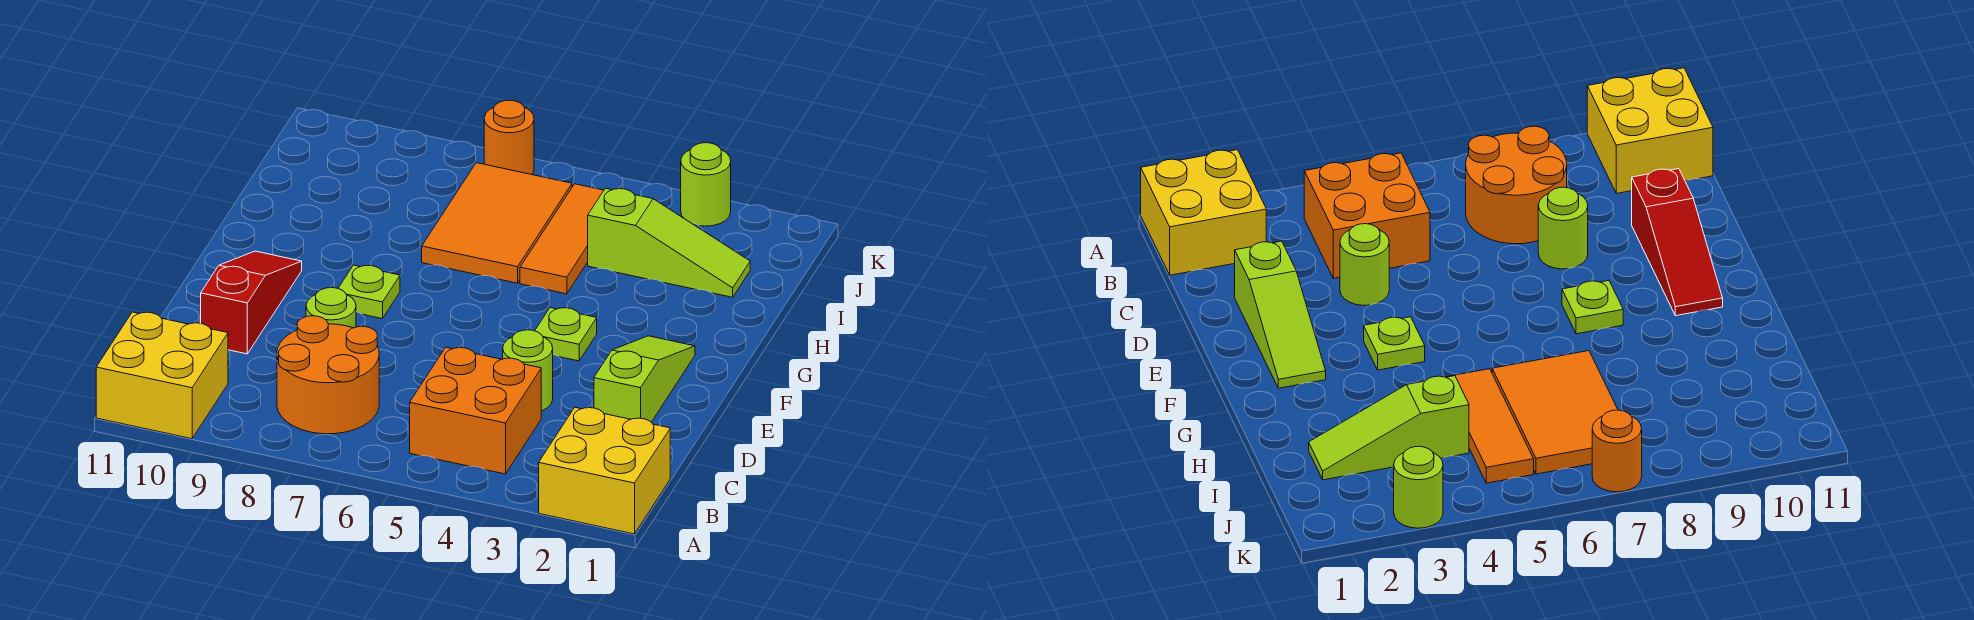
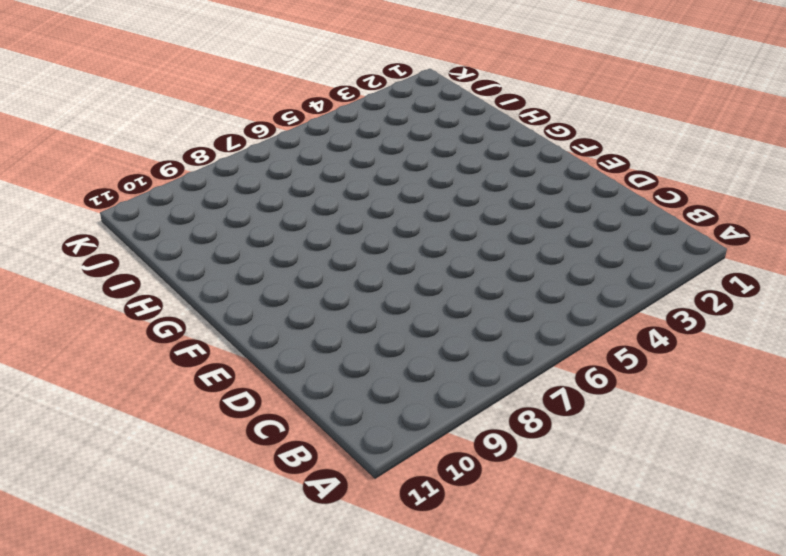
none -> yellow 2x2 brick [539,407,670,534]
none -> yellow 2x2 brick [96,312,228,439]
none -> orange 2x2 brick [410,347,541,474]

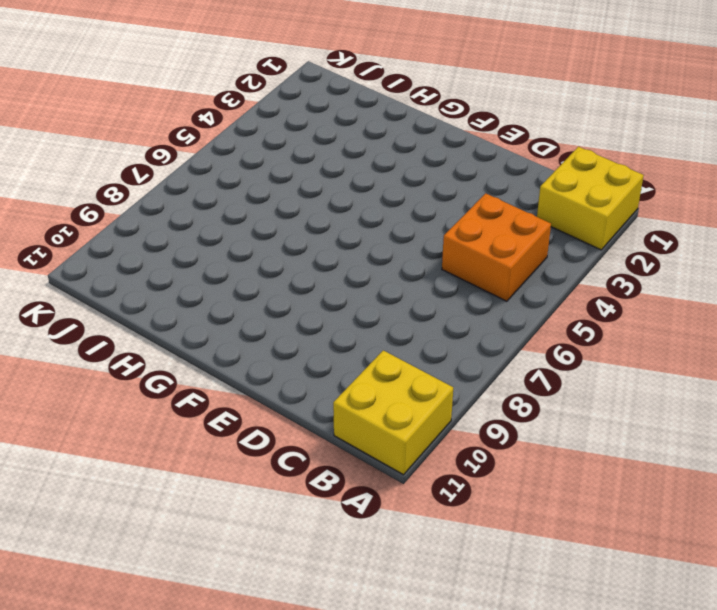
none -> orange 2x2 round brick [277,316,379,434]
none -> lime 1x3 slope [594,336,695,422]
none -> lime 1x1 round brick [503,330,553,411]

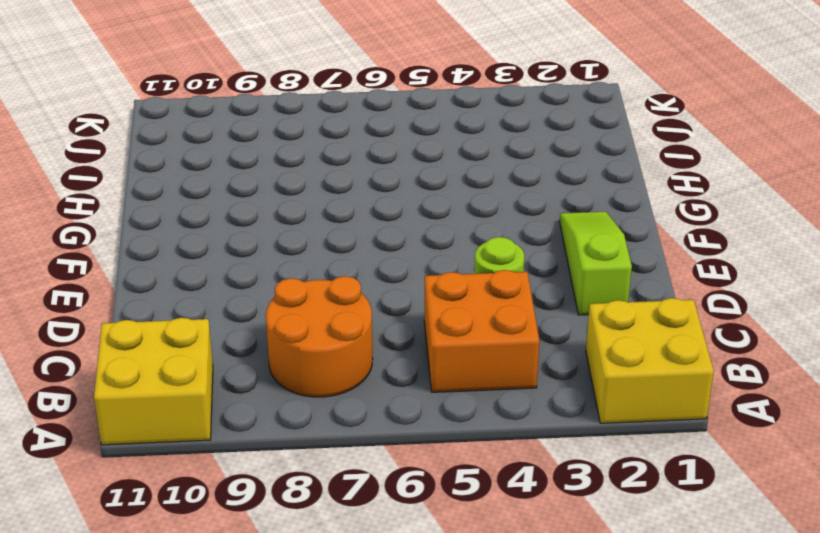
none -> lime 1x1 round brick [306,288,356,328]
none -> red 1x3 slope [201,251,302,354]
none -> lime 1x1 plate [535,308,597,361]

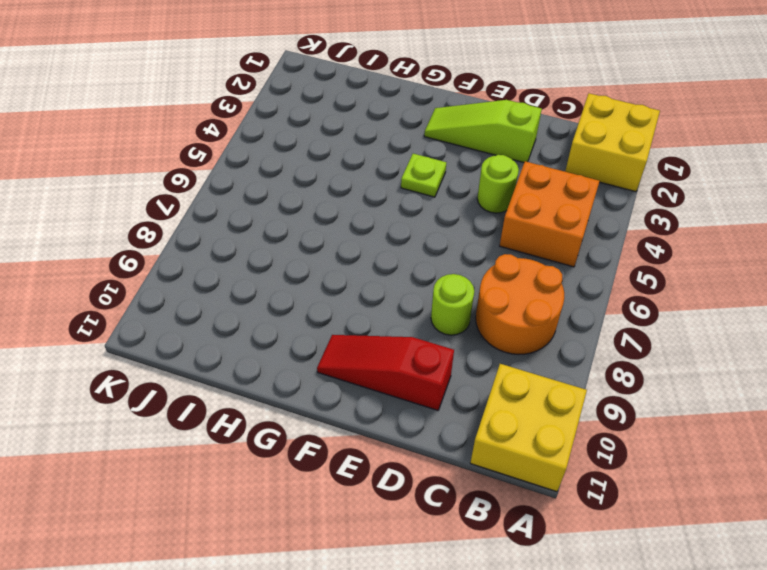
none -> lime 1x1 plate [338,265,400,319]
none -> orange 1x3 tile [520,184,604,294]
none -> orange 2x3 tile [422,163,572,283]

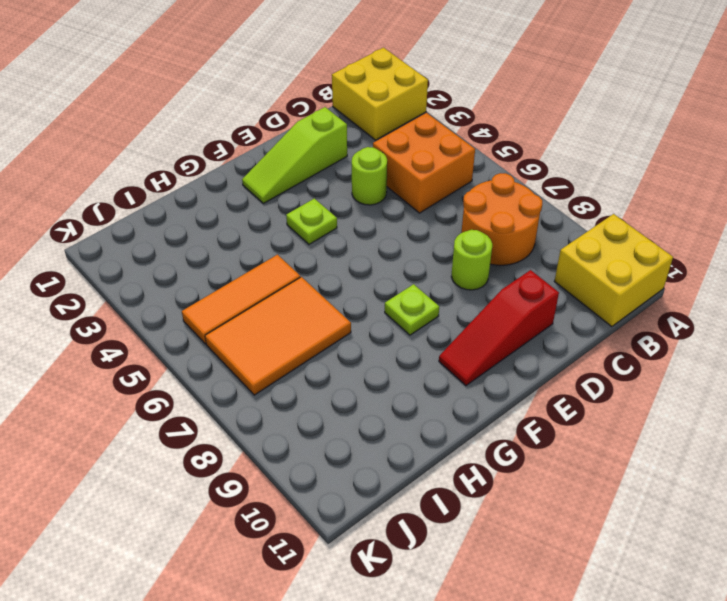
none -> lime 1x3 slope [588,188,750,297]
none -> lime 1x1 round brick [681,143,731,226]
none -> orange 1x1 round brick [484,100,534,175]

